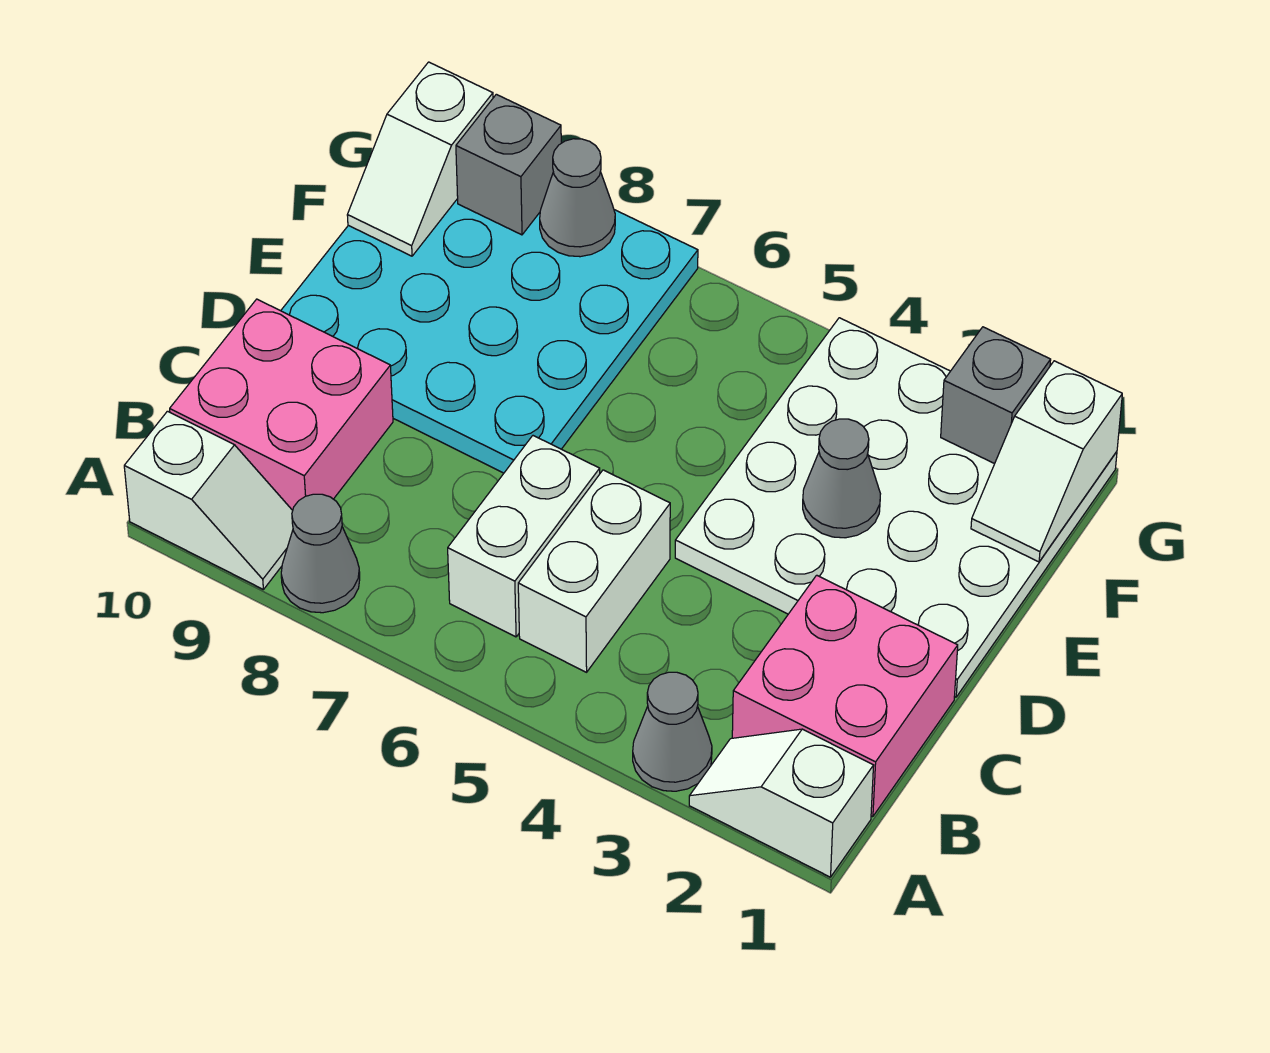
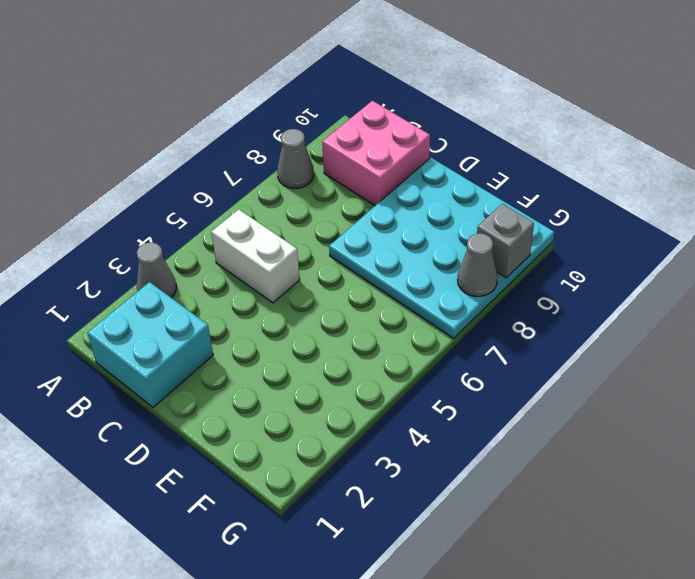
cyan 2x2 brick [87,282,213,407] -> pink 2x2 brick [732,575,958,817]
none -> white 1x2 slope [689,729,874,877]
none -> white 1x2 slope [124,411,293,589]
none -> white 1x2 brick [448,436,600,637]

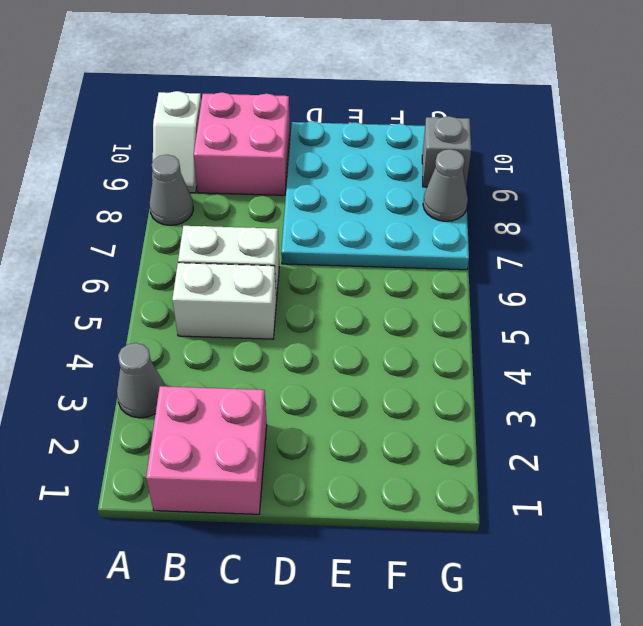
none -> white 1x2 slope [689,729,874,877]
none -> white 4x4 plate [675,318,1117,697]
none -> grey 1x1 cone [803,419,880,538]

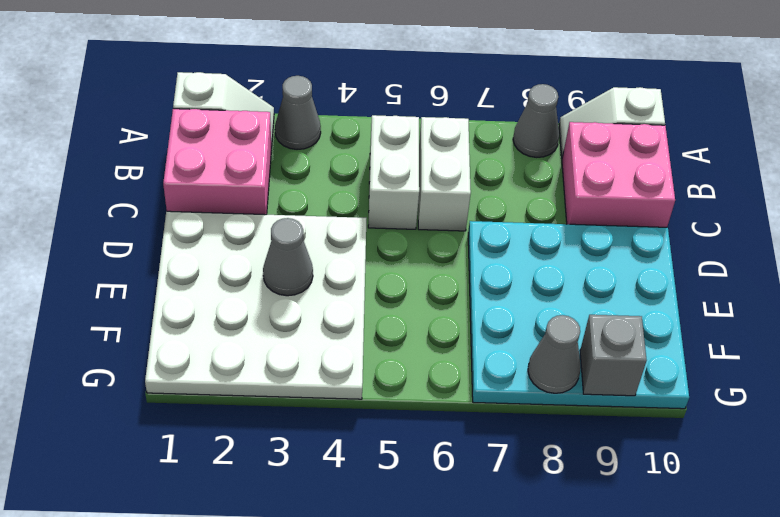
none -> white 1x2 slope [971,361,1122,562]
none -> white 1x2 slope [347,62,493,256]
none -> grey 1x1 brick [941,327,1051,464]

